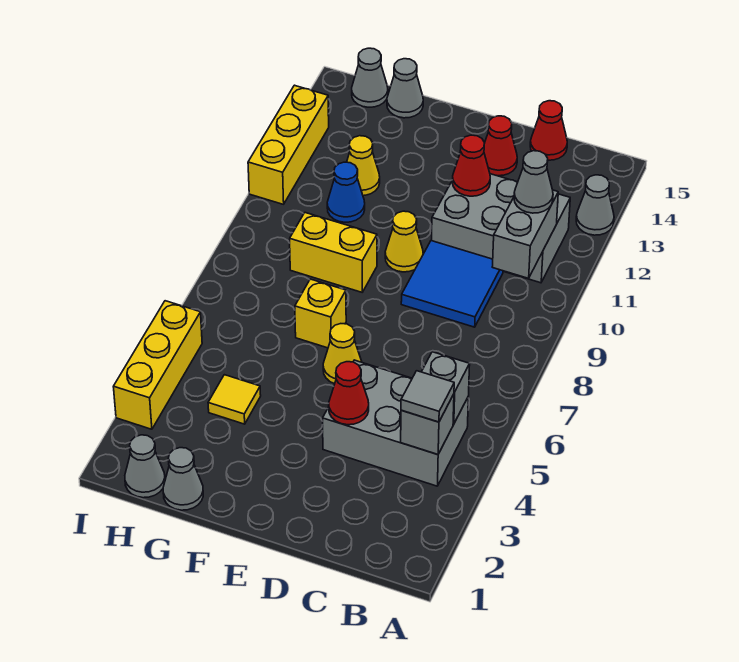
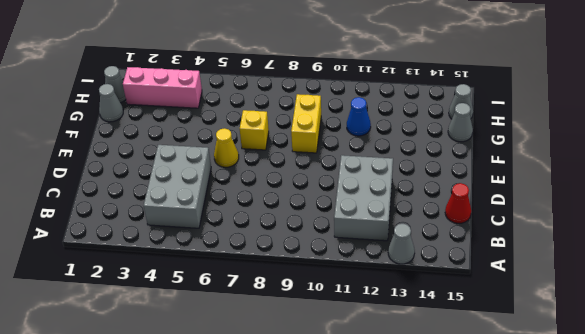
pink 1x3 brick [123,67,202,108] -> none
none -> blue 2x2 tile [401,241,503,327]
none -> red 1x1 cone [484,116,517,176]
none -> yellow 1x1 cone [385,211,423,272]

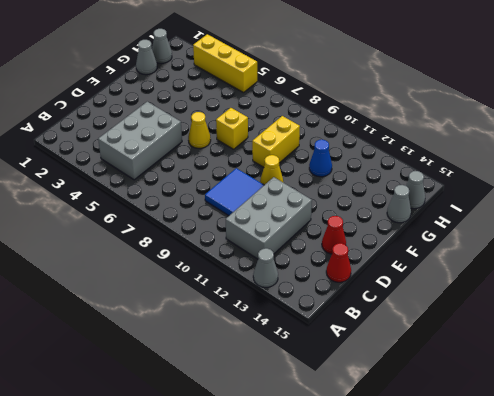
none -> yellow 1x1 tile [208,375,261,424]
none -> yellow 1x1 cone [347,136,380,196]
none -> yellow 1x3 brick [248,85,329,204]

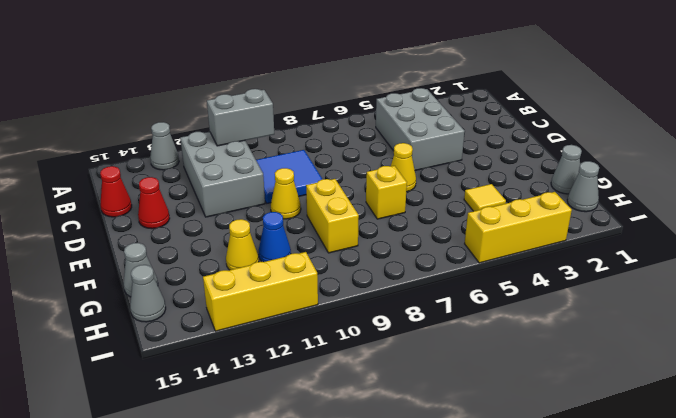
none -> grey 1x1 brick [401,394,454,454]
none -> grey 1x1 brick [422,352,470,424]
none -> red 1x1 cone [329,362,369,425]

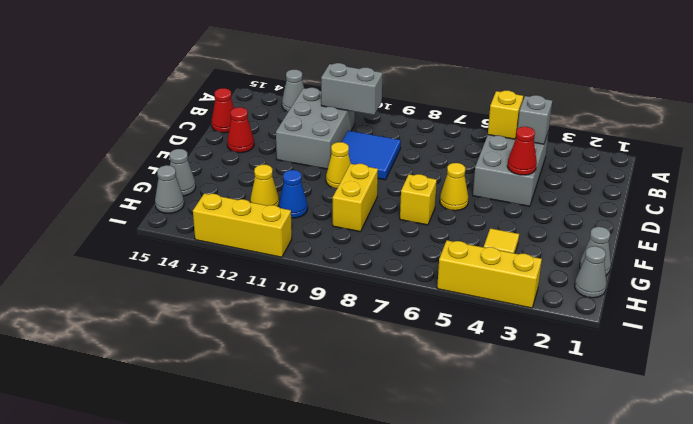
yellow 1x1 brick [488,91,523,139] -> grey 1x1 brick [422,352,470,424]
none -> red 1x1 cone [452,135,490,196]
none -> grey 1x1 tile [401,371,454,422]
none -> grey 1x1 cone [514,151,553,213]

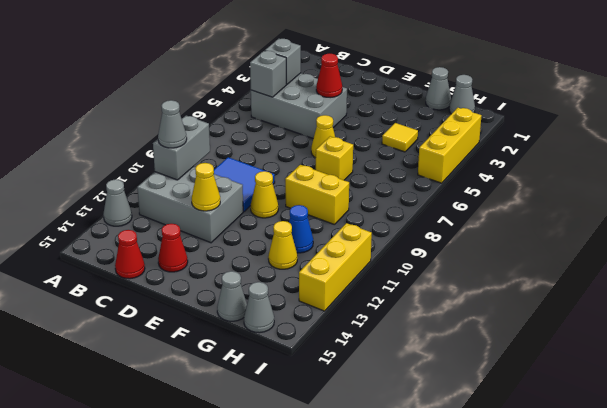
yellow 1x1 cone [192,163,220,211] -> red 1x1 cone [452,135,490,196]
none -> grey 1x1 tile [401,371,454,422]

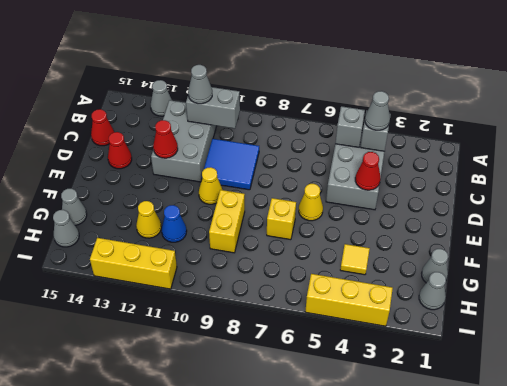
grey 1x1 cone [365,91,390,130] -> grey 1x1 tile [401,371,454,422]

